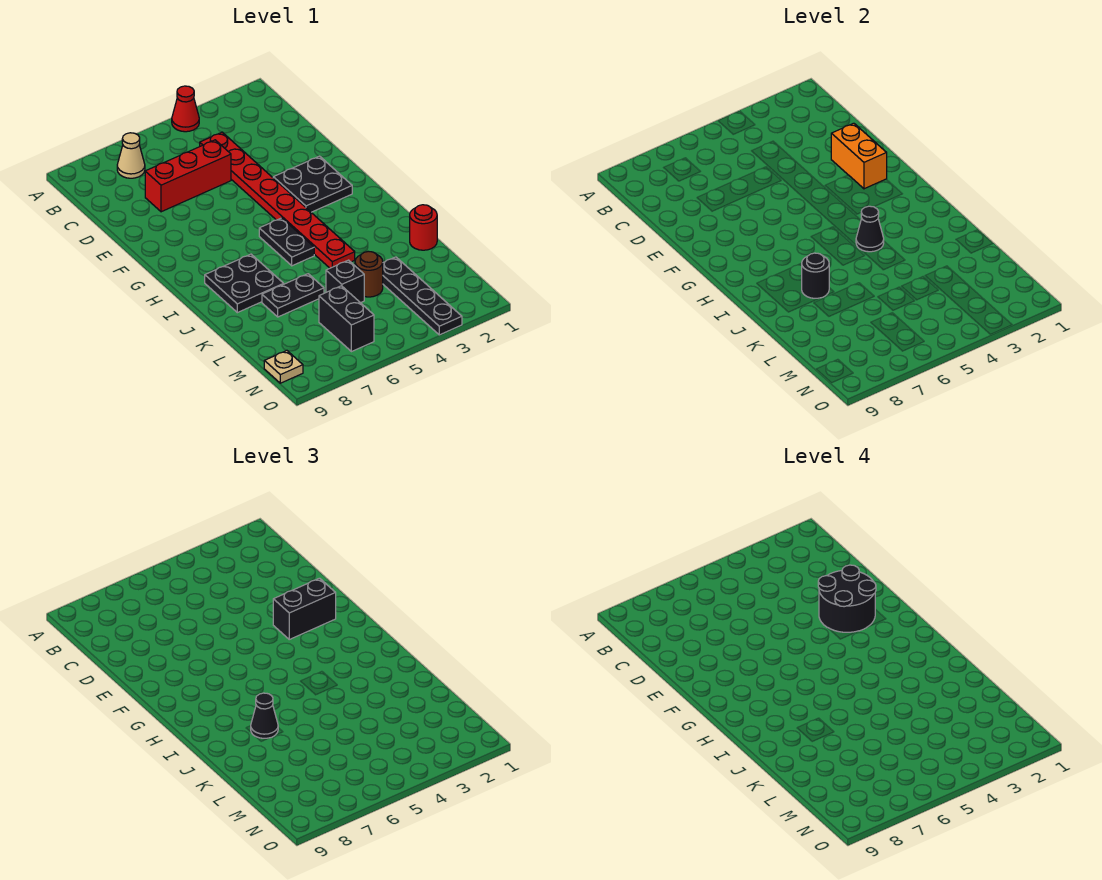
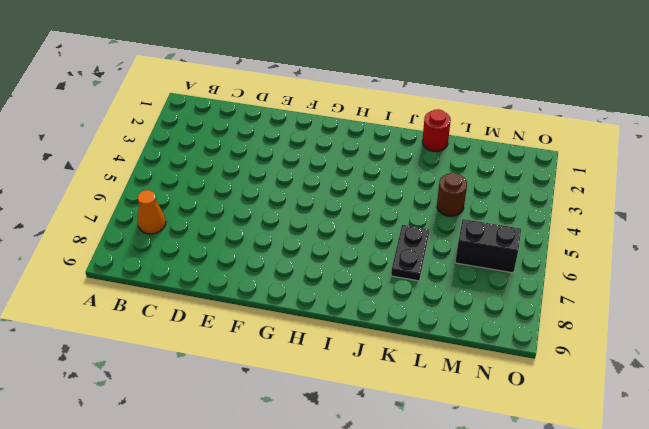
orange 1x1 cone [138,190,166,234] -> tan 1x1 cone [117,133,145,178]
none -> red 1x1 cone [172,86,199,132]
none -> red 1x8 plate [200,132,355,268]
none -> red 1x3 brick [145,140,231,212]

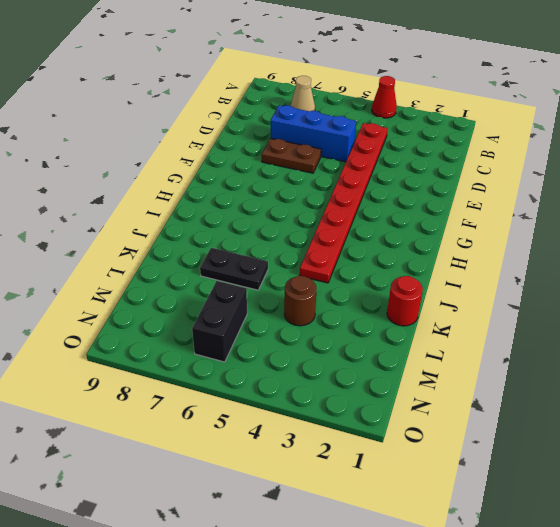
blue 1x3 brick [271,105,356,162] -> red 1x3 brick [145,140,231,212]
brown 1x2 plate [262,138,321,173] -> none
none -> black 2x2 plate [273,156,352,212]
none -> black 1x2 plate [259,218,314,266]
none -> black 2x2 plate [205,254,284,313]

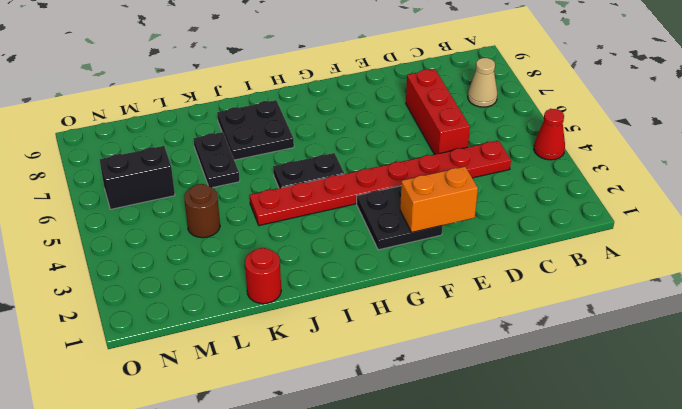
none -> black 1x4 plate [383,257,462,335]
none -> black 1x1 brick [326,260,364,303]
none -> tan 1x1 plate [264,350,303,383]

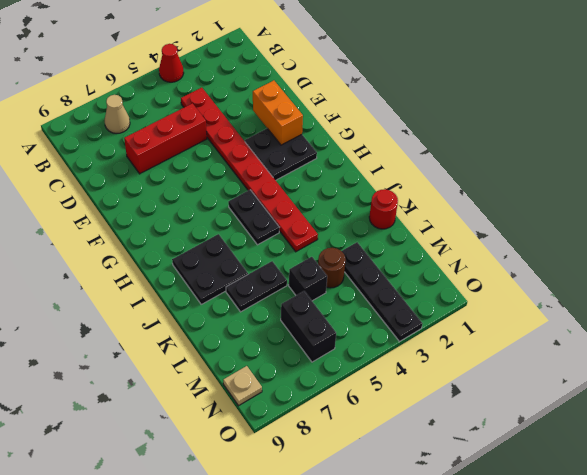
none -> black 1x1 cone [856,206,884,252]
none -> black 1x1 round brick [802,253,829,298]
none -> black 1x2 brick [273,578,336,639]

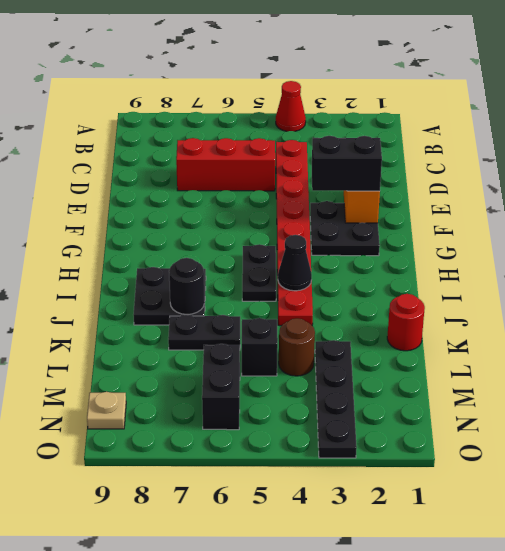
none -> tan 1x1 cone [117,133,145,178]
none -> black 1x1 cone [251,693,278,738]
none -> black 2x2 round brick [818,565,876,632]

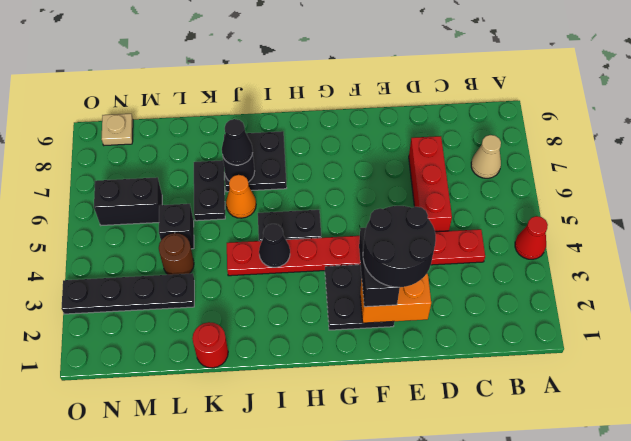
orange 1x1 cone [226,175,256,218] -> none

